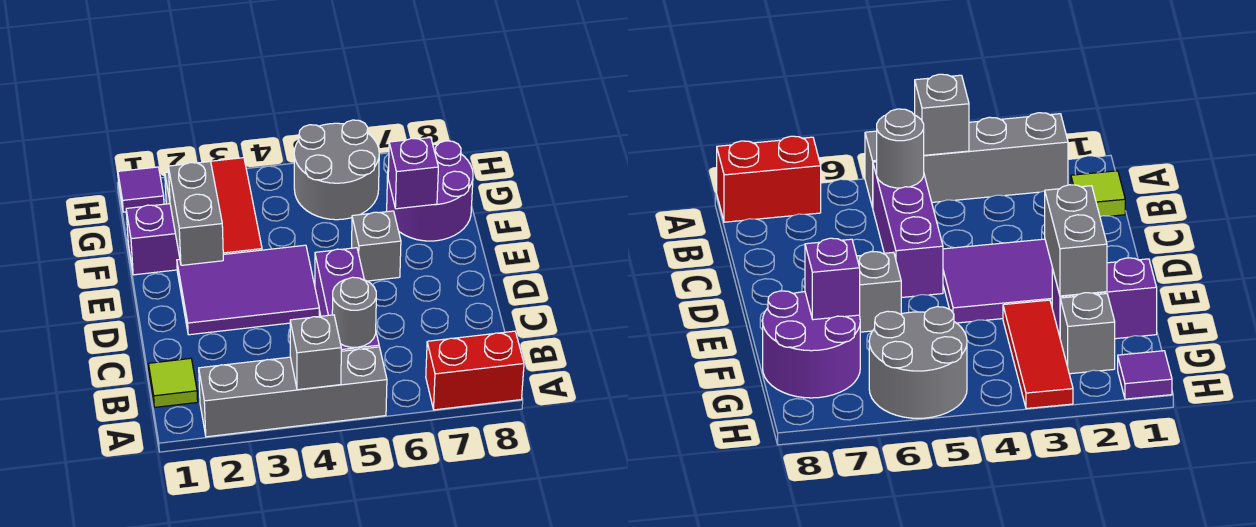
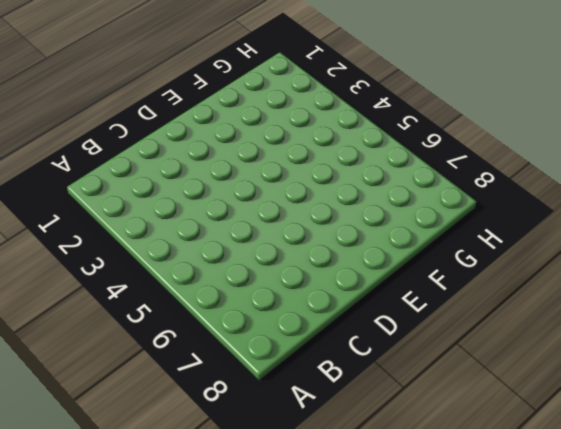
none -> grey 1x4 brick [199,347,387,437]
none -> red 1x2 brick [426,331,524,410]
none -> lime 1x1 tile [149,358,198,407]

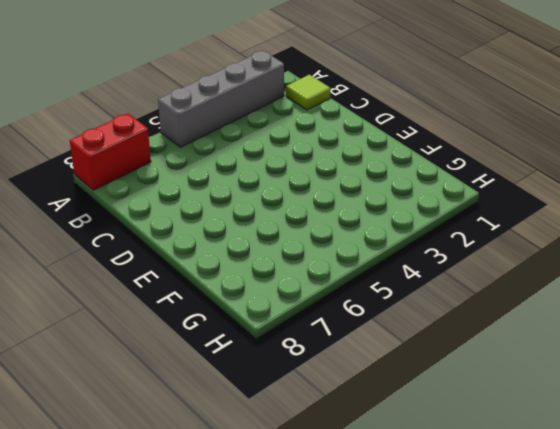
none -> purple 1x3 brick [315,248,379,351]
none -> purple 2x3 tile [177,245,319,335]
none -> grey 1x1 brick [352,211,401,281]

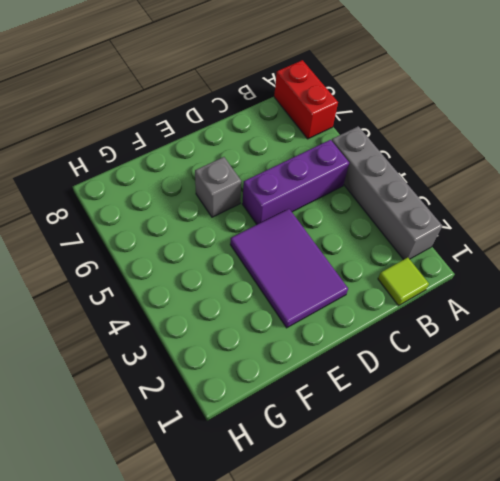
none -> purple 1x2 brick [126,204,180,275]
none -> red 1x3 tile [209,158,262,254]
none -> purple 2x2 round brick [387,141,473,241]

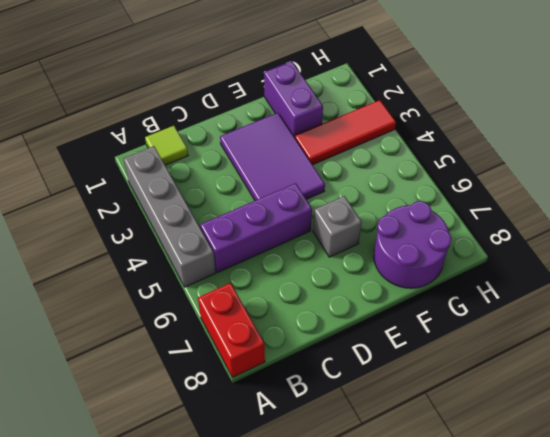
none -> grey 1x1 brick [1060,293,1115,374]
none -> grey 2x2 round brick [294,120,379,220]
none -> purple 1x1 tile [118,167,164,212]

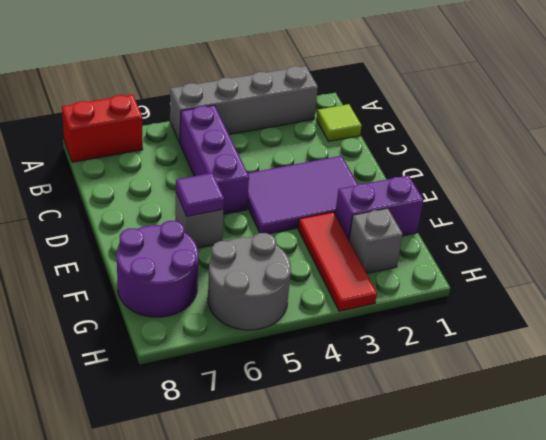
purple 1x1 tile [176,173,224,216] -> purple 1x1 tile moved to [118,167,164,212]
none -> grey 1x1 brick [290,315,341,390]
none -> grey 1x1 round brick [332,277,376,347]
none -> grey 1x2 brick [168,161,223,265]

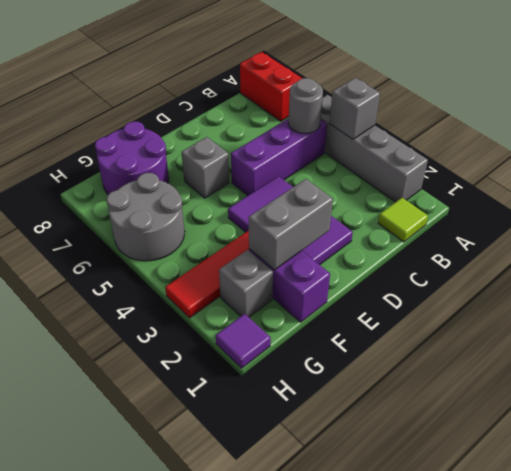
none -> purple 1x1 brick [388,137,438,209]

